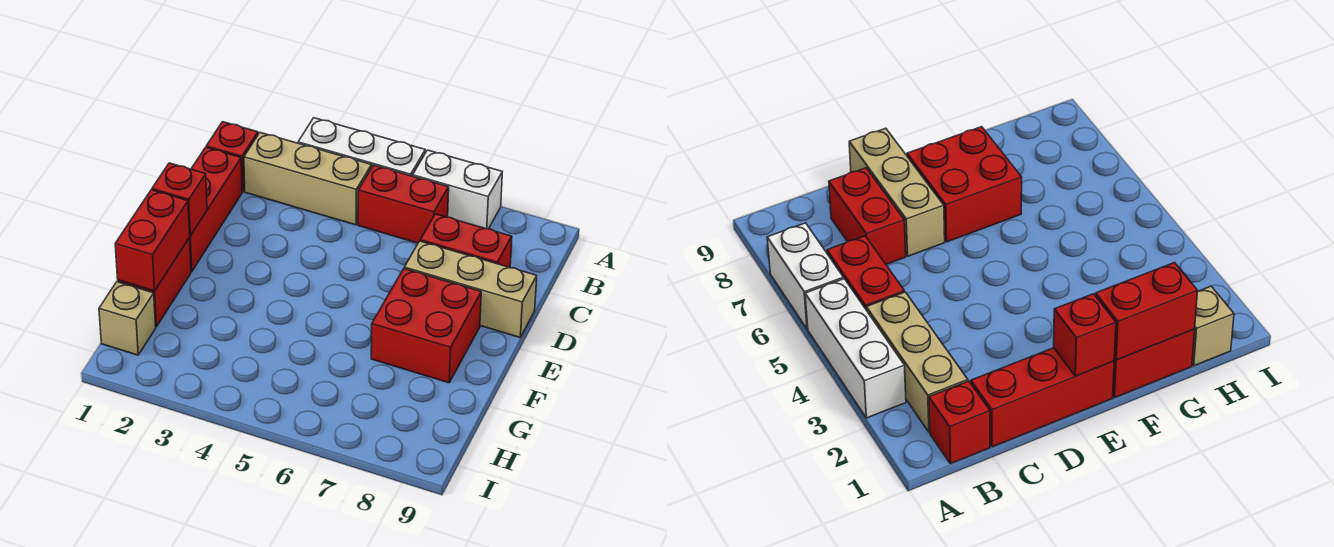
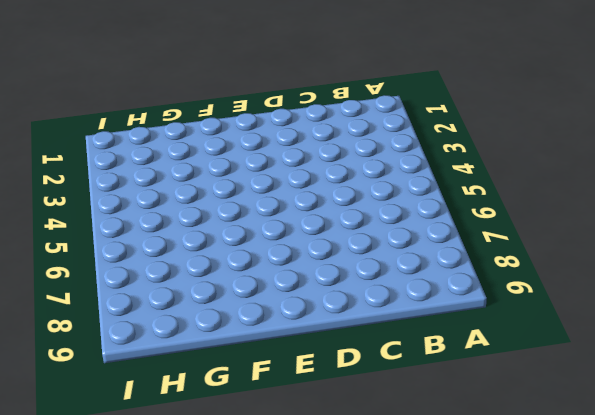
none -> white 1x3 brick [298,118,425,176]
none -> white 1x2 brick [413,150,502,229]
none -> red 1x1 brick [206,122,258,192]

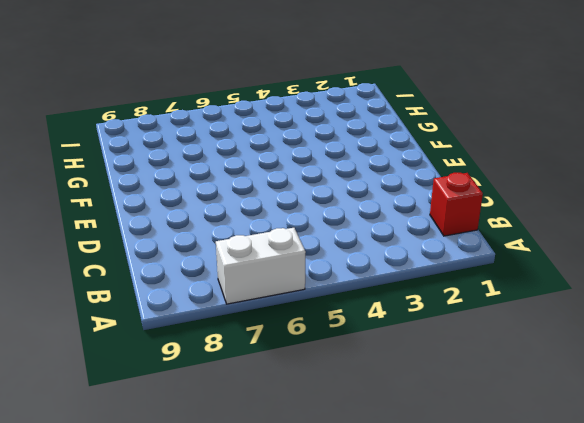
none -> white 1x3 brick [298,118,425,176]
none -> tan 1x3 brick [244,133,372,225]
none -> red 1x2 brick [358,165,449,243]

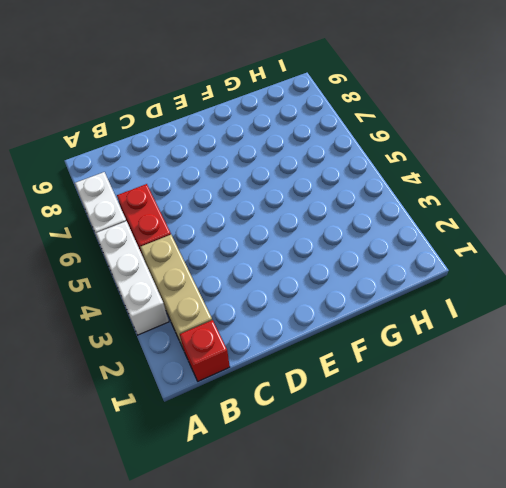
none -> red 1x3 brick [189,147,242,272]
none -> red 1x2 brick [420,214,512,267]
none -> tan 1x3 brick [404,241,537,337]

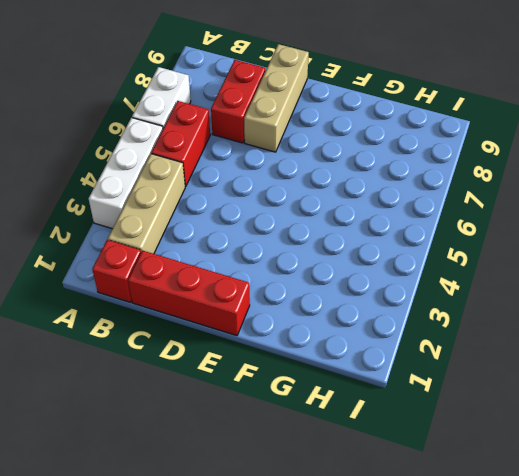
none -> red 2x2 brick [371,269,481,383]
none -> red 1x2 brick [118,238,191,327]
none -> tan 1x1 brick [99,282,156,355]

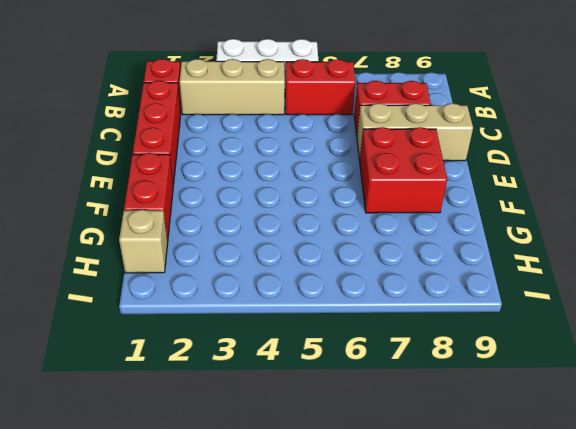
none -> white 1x2 brick [413,150,502,229]
none -> red 1x1 brick [152,163,207,235]
none -> red 1x2 brick [115,190,190,291]

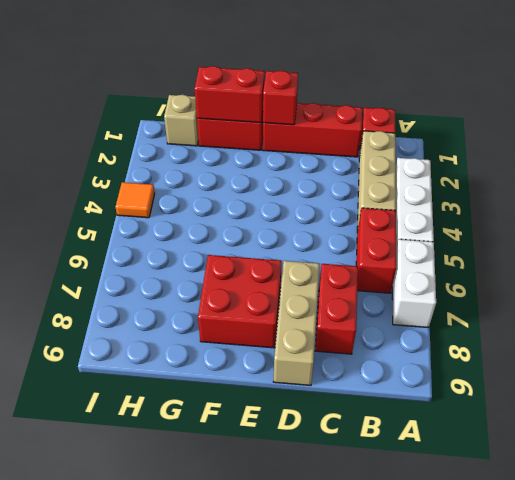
orange 1x1 tile [115,182,155,218] -> none

